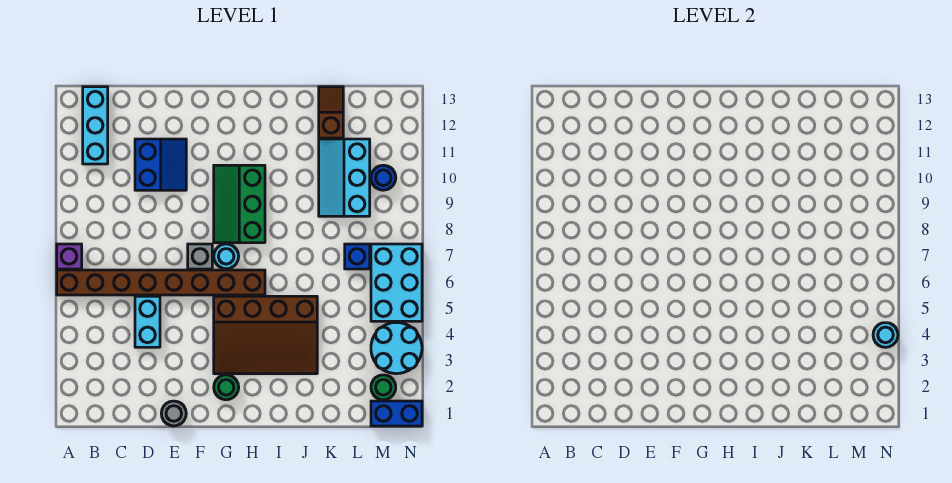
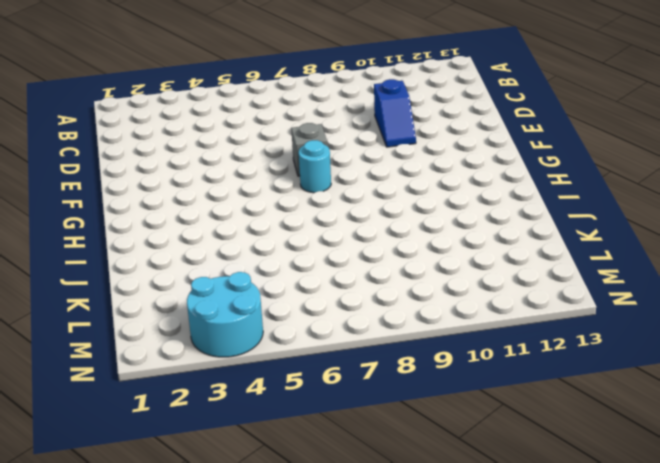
blue 1x2 slope [374,79,416,147] -> blue 2x2 slope [135,139,186,190]
none -> brown 1x8 brick [57,270,265,295]
none -> purple 1x1 brick [57,244,82,269]
none -> cyan 1x3 brick [83,87,108,164]

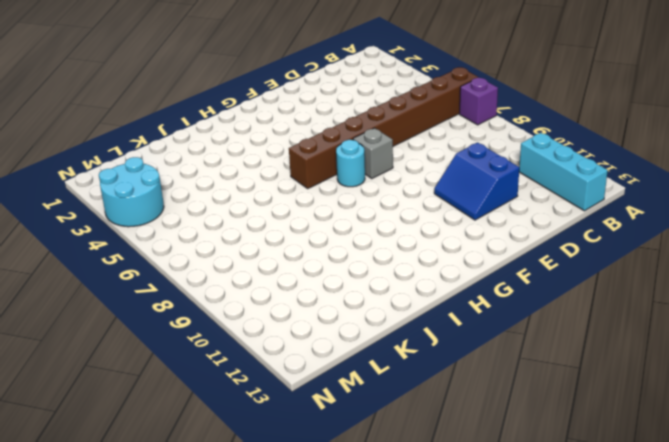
none -> cyan 1x2 brick [135,296,160,347]
none -> grey 1x1 round brick [161,401,186,426]
none -> green 1x1 round brick [214,375,239,400]

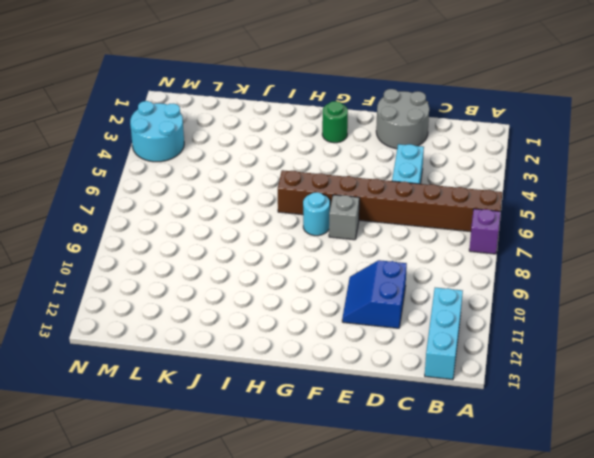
grey 2x2 round brick [376,89,429,149] -> grey 1x1 round brick [161,401,186,426]
none -> brown 3x4 slope [214,296,317,374]
none -> green 2x3 slope [214,165,265,243]
none -> cyan 2x3 slope [319,139,370,216]

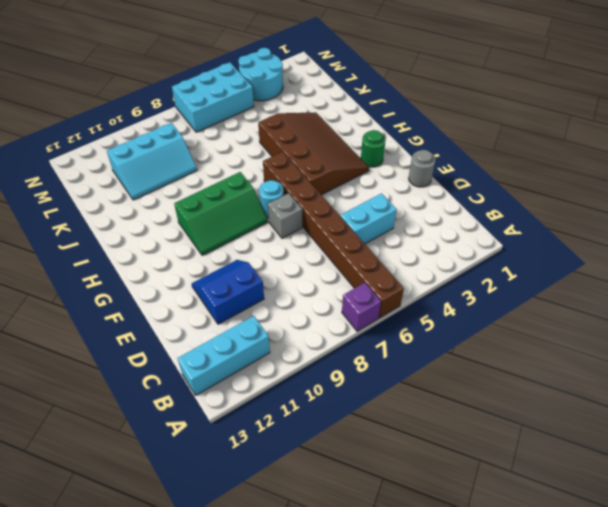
none -> brown 1x2 slope [319,87,343,138]
none -> blue 1x1 brick [345,244,370,269]
none -> blue 1x2 brick [371,401,422,426]

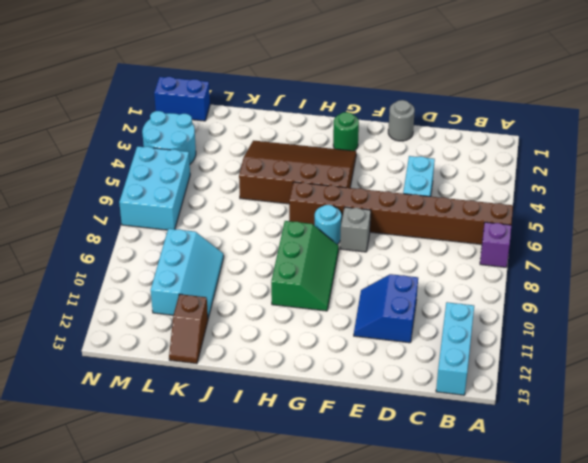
none -> blue 1x1 brick [345,244,370,269]
none -> green 1x1 round brick [371,375,396,400]
none -> blue 1x1 round brick [371,165,396,190]

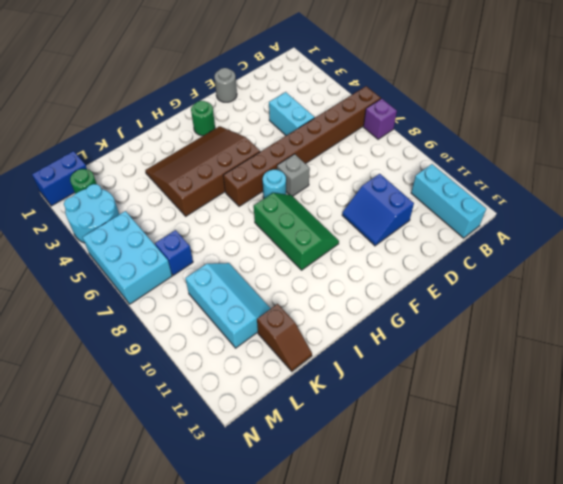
none -> blue 1x1 round brick [371,165,396,190]
none -> cyan 1x1 round brick [873,323,898,347]

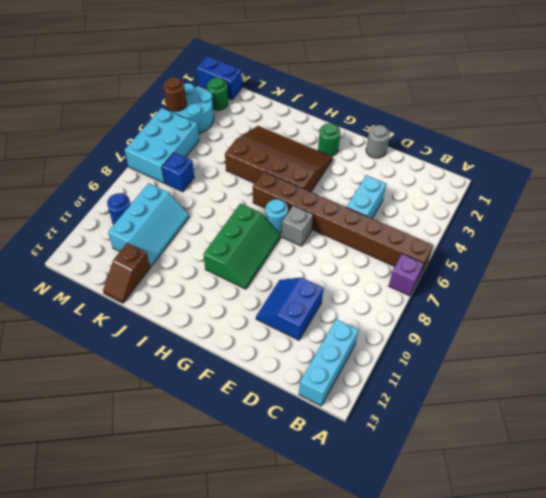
brown 1x1 round brick [163,77,187,111] -> cyan 1x1 round brick [873,323,898,347]

